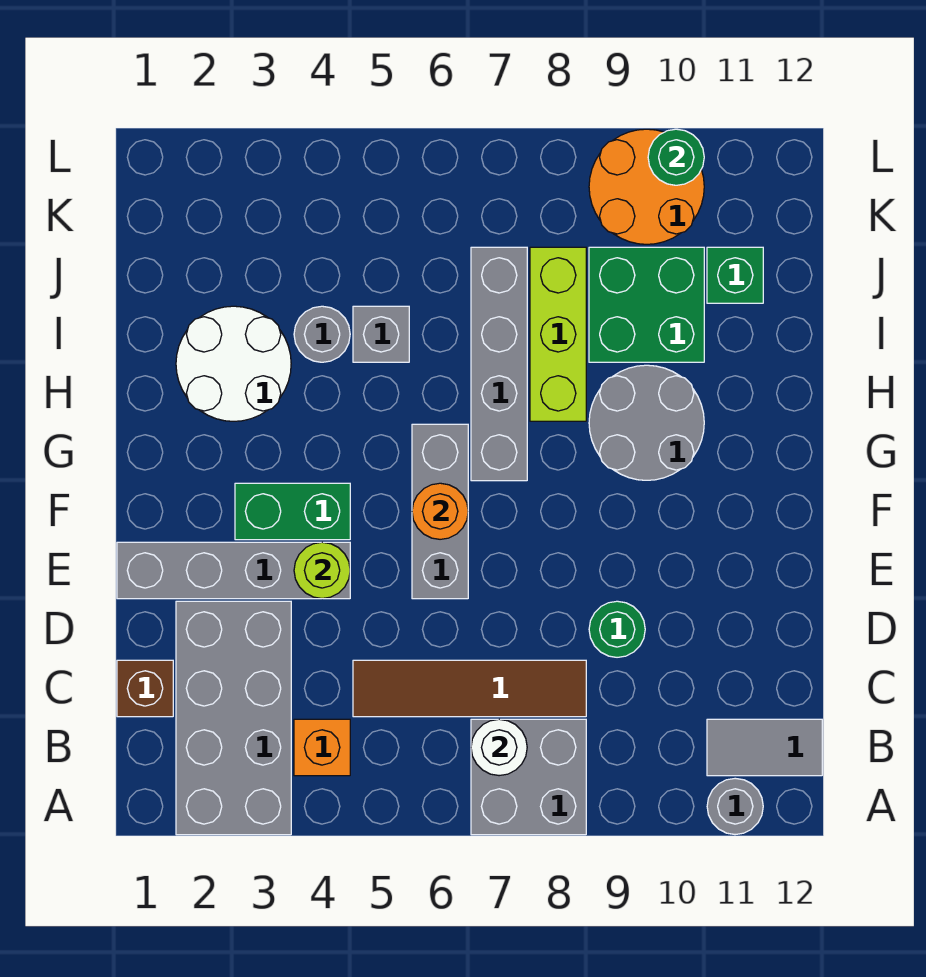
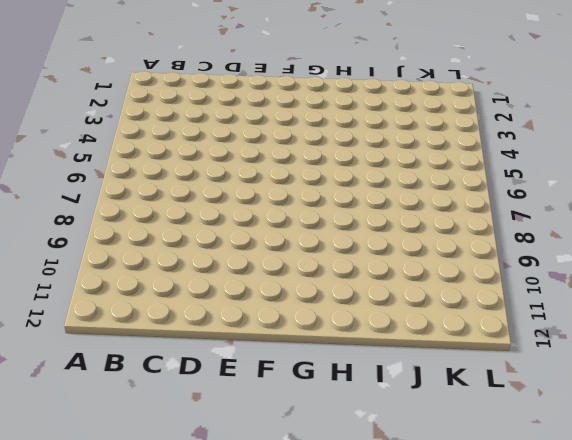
none -> grey 2x4 brick [176,601,291,835]
none -> grey 2x2 brick [471,719,586,835]
none -> grey 1x1 round brick [707,778,763,835]

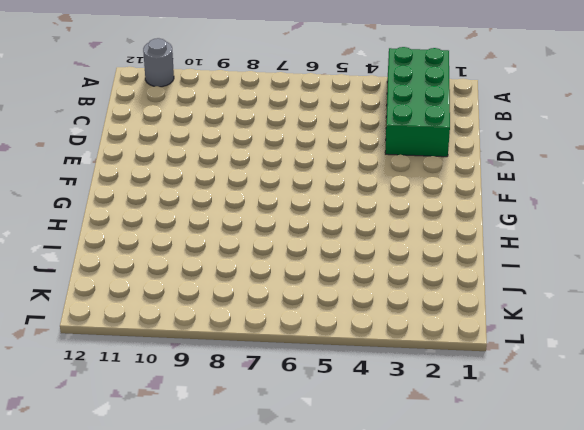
green 2x4 brick [385,47,450,157] -> grey 2x4 brick [176,601,291,835]
none -> grey 2x2 brick [471,719,586,835]
none -> orange 1x1 brick [294,719,350,776]
none -> grey 1x2 tile [707,719,822,776]

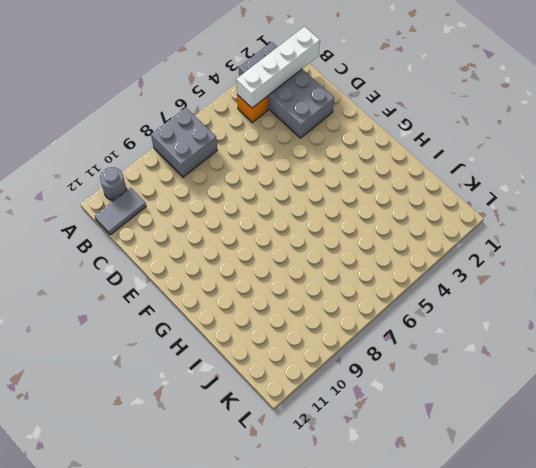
white 1x4 brick [236,27,320,108] -> none
none -> brown 1x1 brick [117,660,173,717]
none -> brown 1x4 tile [353,660,586,717]
none -> green 1x1 round brick [589,601,645,657]

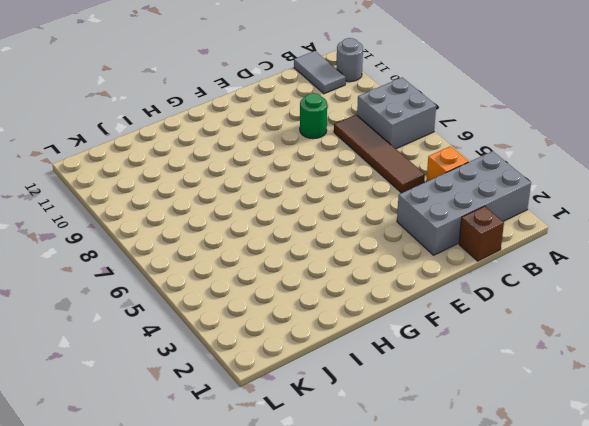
none -> grey 1x4 brick [117,542,350,599]
none -> grey 1x3 brick [412,424,468,599]
none -> green 1x2 brick [235,483,350,540]

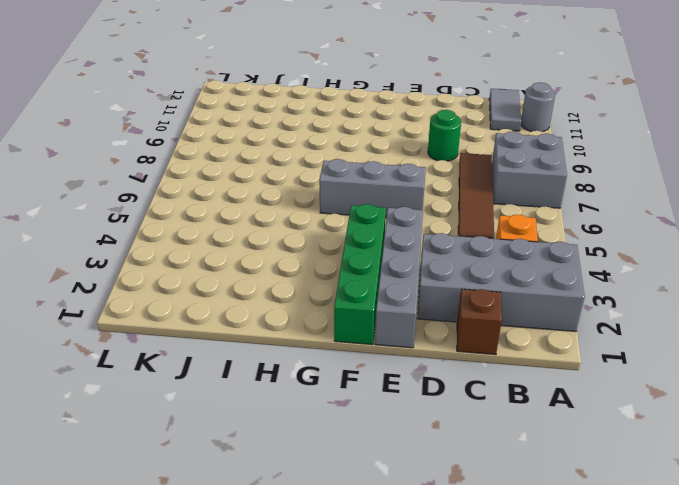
green 1x4 brick [334,204,386,344] -> green 1x2 brick [235,483,350,540]
none -> grey 1x4 brick [471,247,527,481]
none -> grey 2x2 round brick [589,365,704,480]
none -> white 2x2 round brick [176,306,291,421]

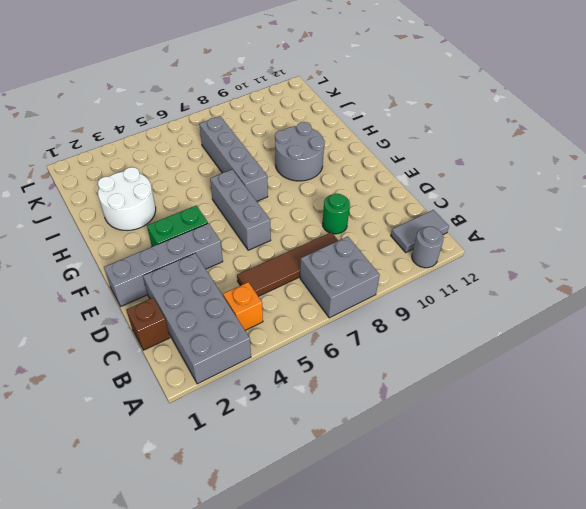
none -> lime 1x3 brick [530,247,586,421]
none -> grey 1x1 round brick [294,306,350,362]
none -> grey 1x1 brick [353,306,409,362]

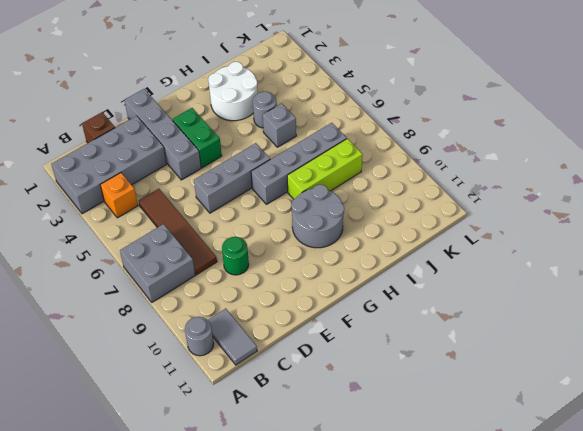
none -> green 2x2 brick [589,247,704,362]
none -> green 1x1 brick [707,247,763,303]
none -> orange 2x2 round brick [589,129,704,244]

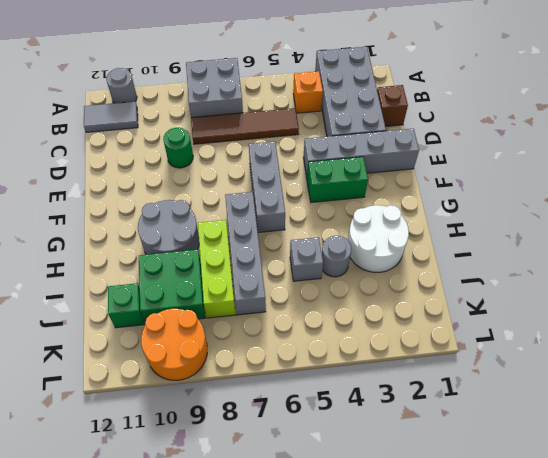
none -> white 1x1 round brick [471,719,527,776]
none -> lime 1x1 round brick [294,542,350,599]
none -> orange 1x1 round brick [412,483,468,539]

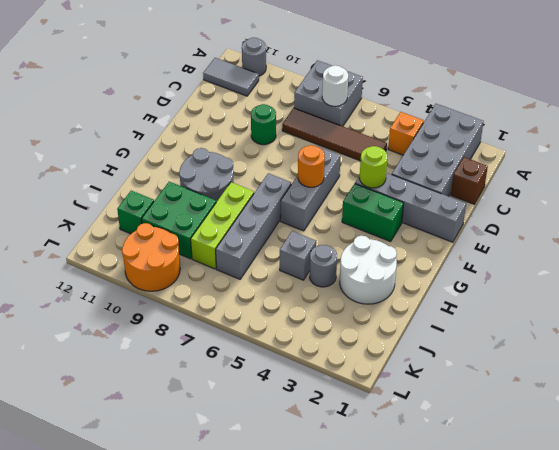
none -> green 1x1 round brick [648,129,704,185]

